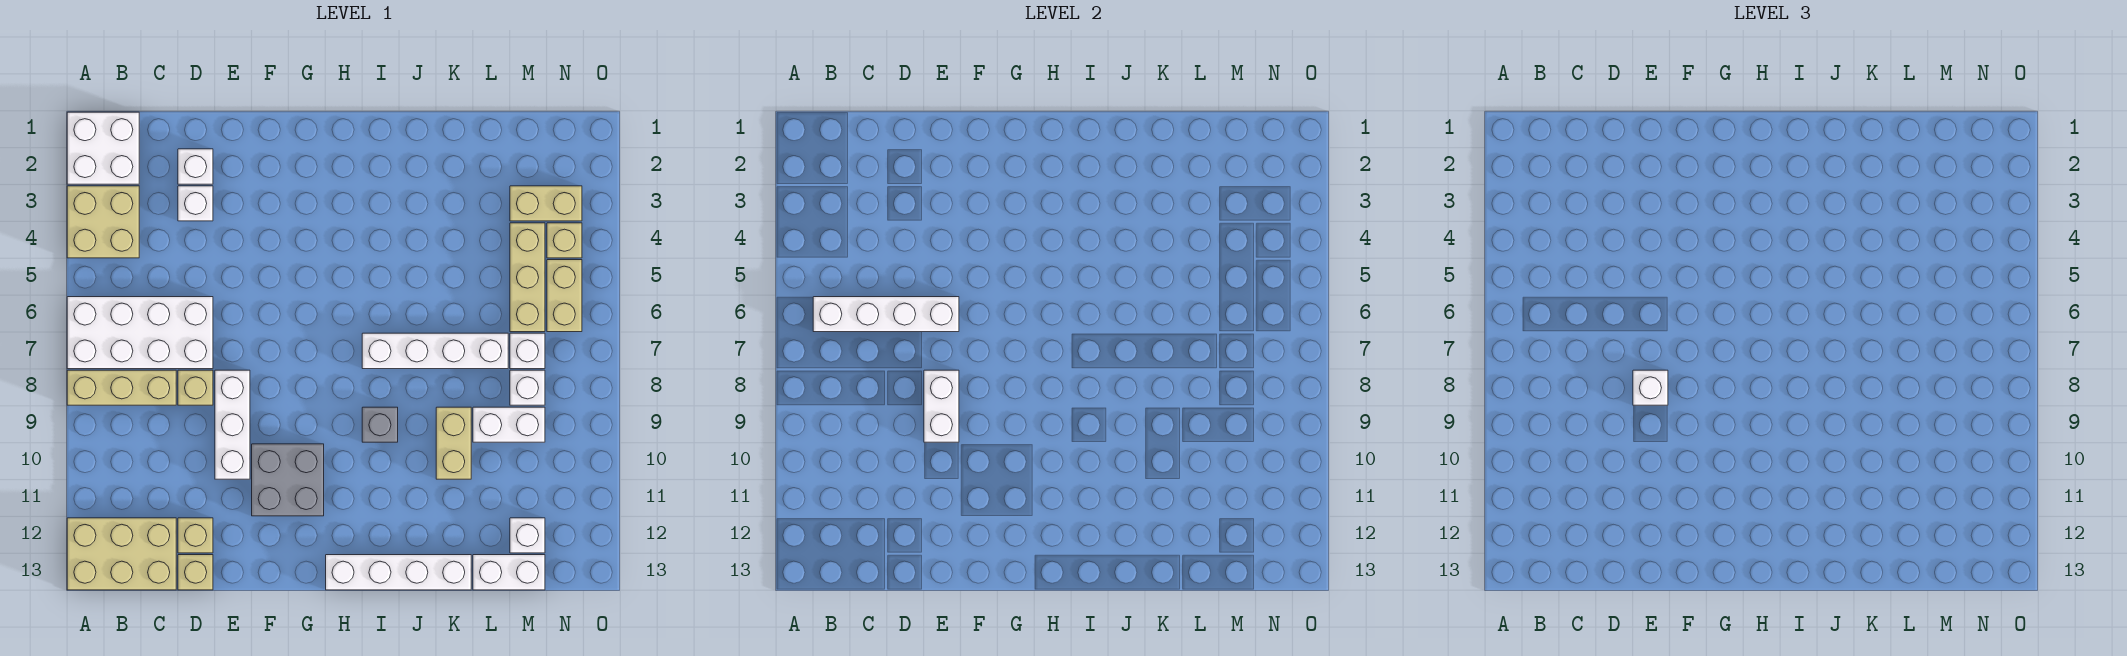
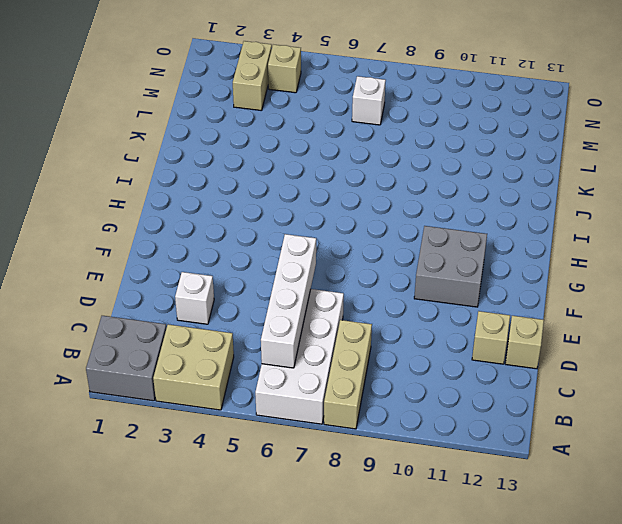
grey 2x2 brick [86,316,166,401] -> white 2x2 brick [67,112,139,184]
none -> tan 2x3 brick [67,518,176,590]
none -> white 1x1 brick [178,149,213,184]
none -> tan 1x1 brick [178,370,213,405]

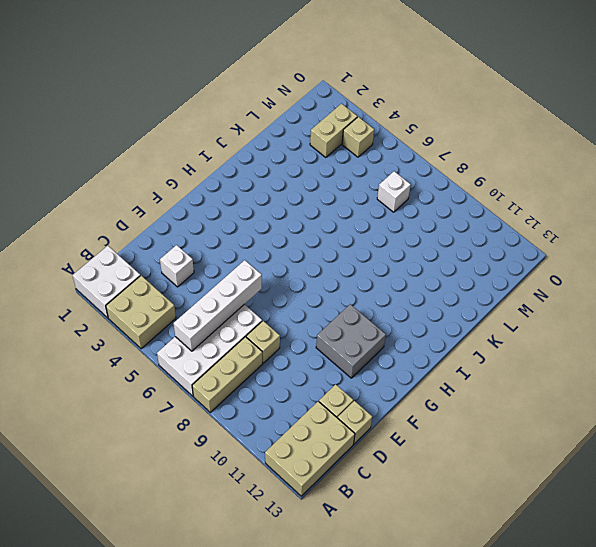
none -> white 1x1 brick [178,149,213,184]
none -> white 1x3 brick [215,370,250,479]
none -> white 1x4 brick [326,555,471,590]

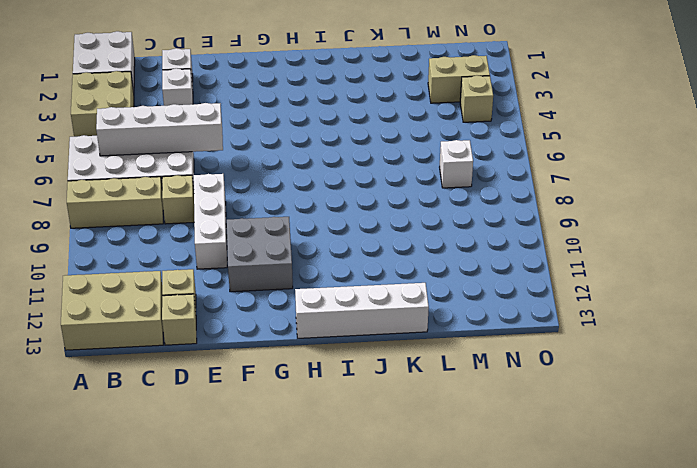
none -> white 1x4 brick [362,333,508,369]
none -> grey 1x1 brick [362,407,398,442]
none -> tan 1x2 brick [436,407,471,479]

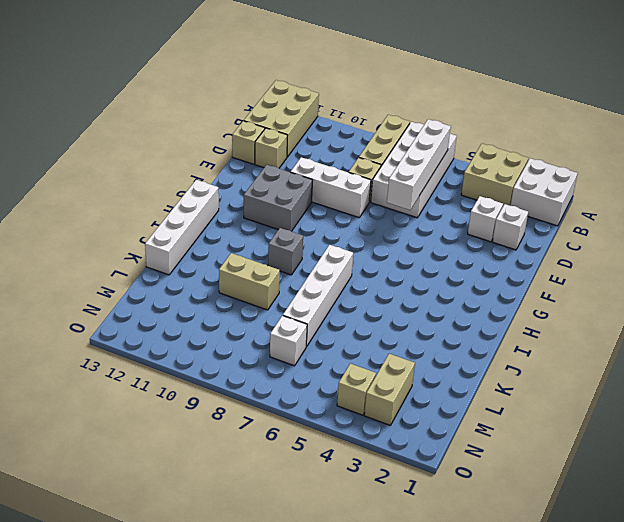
none -> white 1x2 brick [473,407,545,442]
none -> white 1x2 brick [473,555,545,590]
none -> tan 1x3 brick [510,223,545,332]

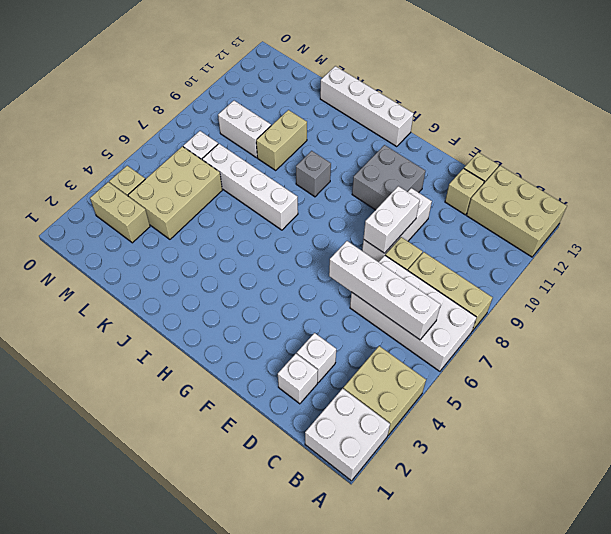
tan 2x3 brick [128,146,222,239] -> tan 1x3 brick [510,223,545,332]
none -> white 1x2 brick [473,555,545,590]
none -> white 1x1 brick [510,370,545,405]
none -> white 1x1 brick [510,518,545,553]

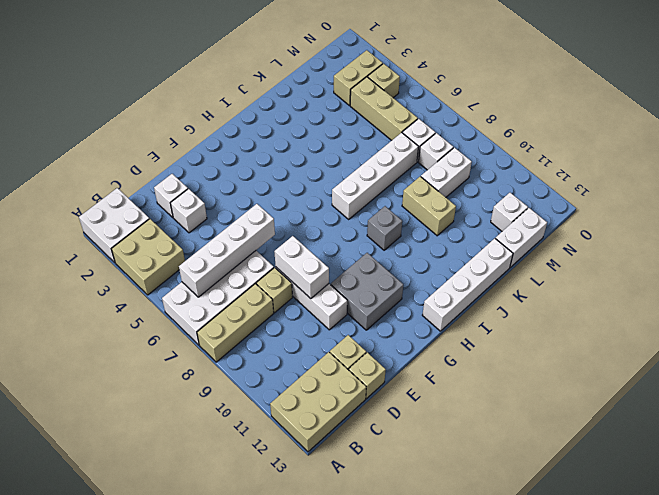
none -> tan 1x2 brick [547,260,582,332]
none -> white 1x1 brick [1633,370,1668,405]

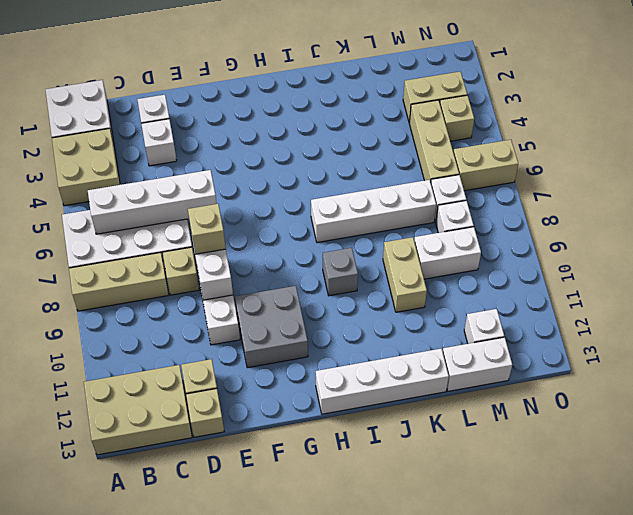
tan 1x1 brick [188,204,226,254] -> white 1x1 brick [1633,370,1668,405]
tan 1x2 brick [453,140,518,191] -> tan 1x2 brick turned to [547,260,582,332]

